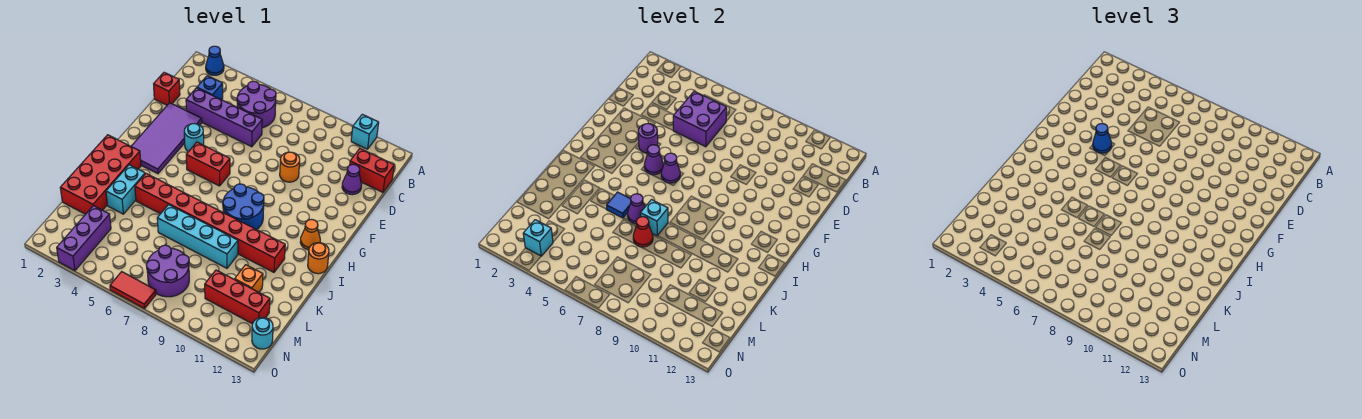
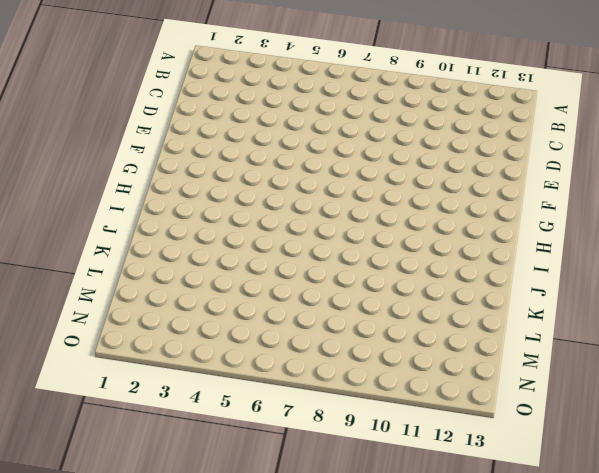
none -> blue 1x1 cone [206,46,224,75]
none -> cyan 1x1 brick [351,114,379,149]
none -> purple 2x2 round brick [237,81,276,128]
none -> blue 1x1 brick [197,76,223,100]

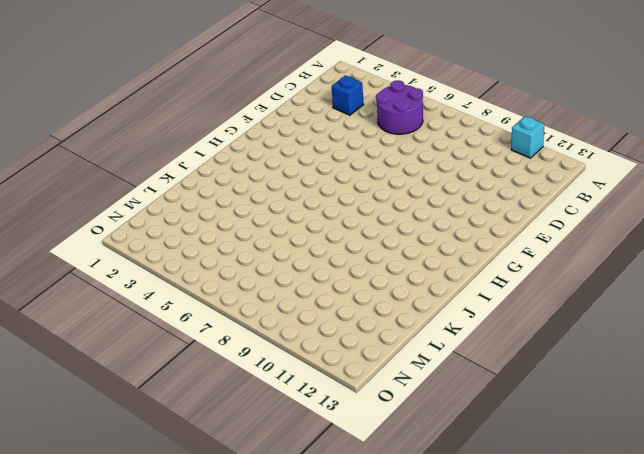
none -> blue 1x1 cone [206,46,224,75]
none -> red 1x2 brick [350,149,394,192]
none -> red 1x1 brick [154,72,180,105]
none -> purple 1x4 brick [186,88,262,147]

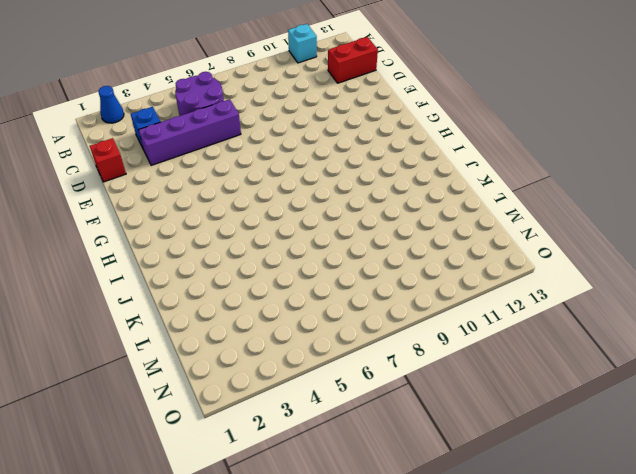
none -> purple 1x1 cone [342,164,362,195]
none -> purple 2x4 tile [131,103,202,174]
none -> orange 1x1 round brick [280,152,300,182]
none -> cyan 1x1 round brick [184,124,204,152]

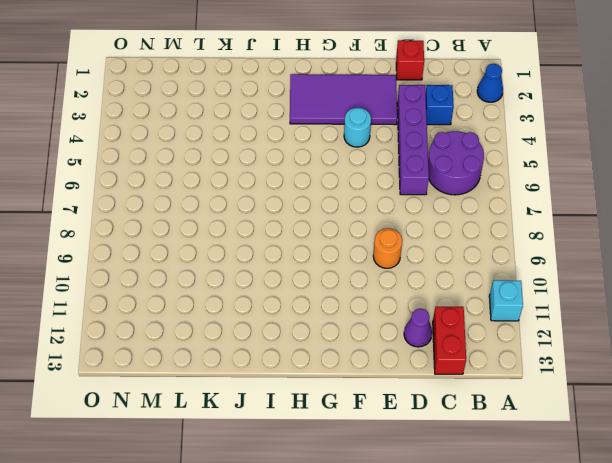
none -> red 1x2 brick [186,142,230,186]
none -> blue 2x2 round brick [223,184,264,230]
none -> orange 1x1 cone [300,219,320,250]
none -> red 2x4 brick [60,135,141,214]

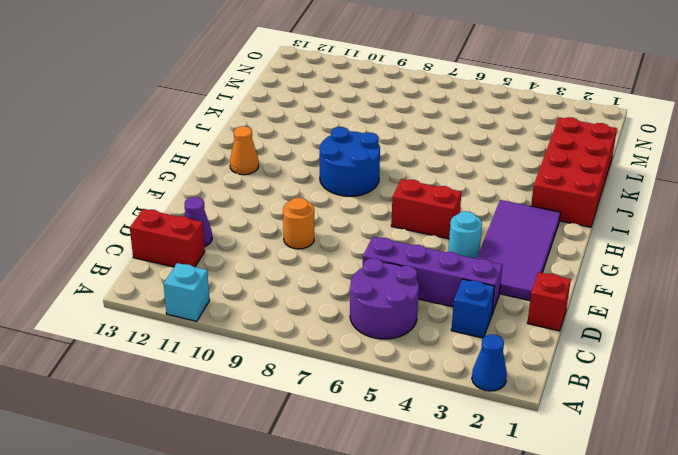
none -> orange 1x1 round brick [308,243,329,274]
none -> cyan 1x2 brick [106,165,145,214]
none -> red 1x8 brick [135,173,285,272]
none -> cyan 1x4 brick [157,205,238,268]

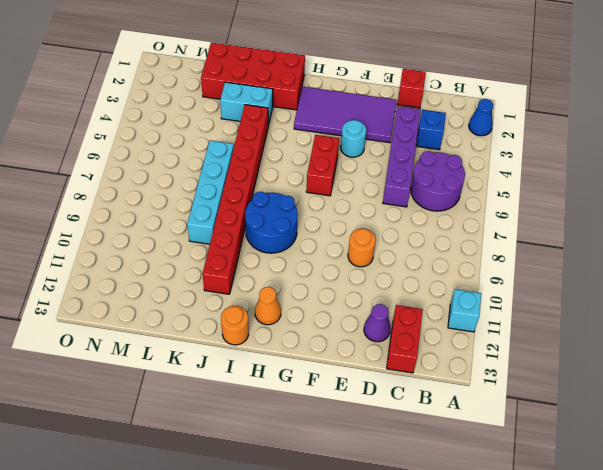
none -> orange 1x1 brick [235,265,263,292]
none -> purple 1x3 brick [57,206,111,271]
none -> purple 2x2 round brick [146,245,189,297]
none -> red 1x3 brick [205,270,270,324]

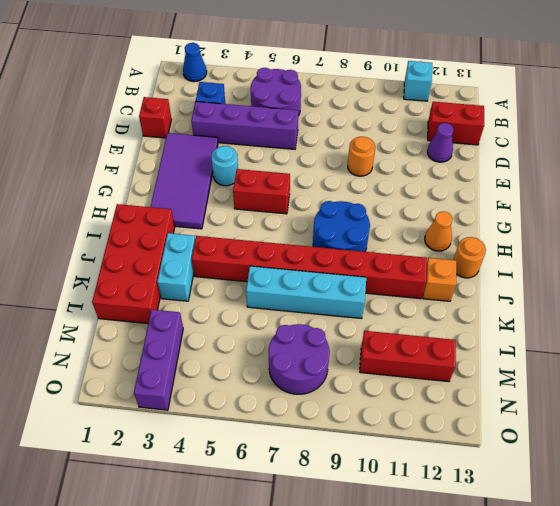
orange 1x1 brick [423,258,456,301] -> orange 1x1 brick moved to [235,265,263,292]
none -> cyan 1x1 round brick [252,317,273,349]
none -> red 1x2 tile [110,272,156,309]
none -> purple 2x2 brick [673,91,727,147]
none -> purple 1x1 round brick [638,123,658,153]

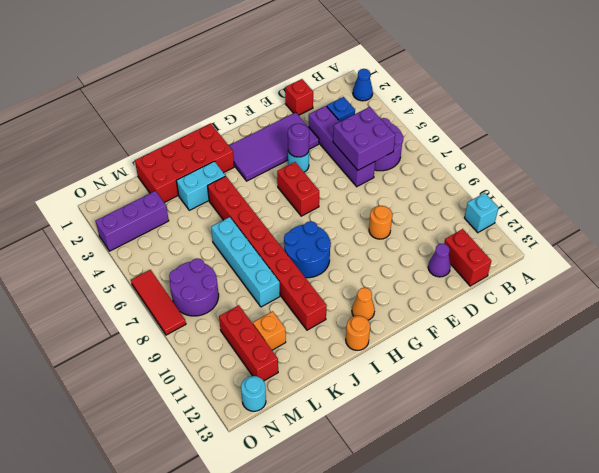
red 1x3 tile [131,270,186,335] -> red 1x2 tile [110,272,156,309]
none -> purple 1x1 cone [644,145,663,175]
none -> purple 1x1 cone [661,153,680,183]
none -> blue 1x1 tile [607,192,631,218]
none -> purple 1x1 cone [628,194,645,224]

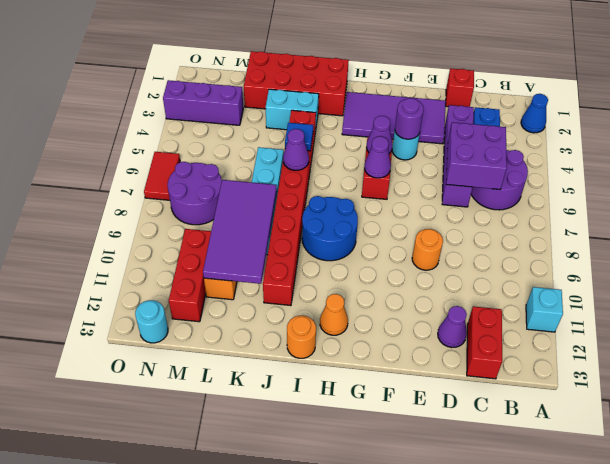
purple 2x4 tile [203,180,277,284] -> none
none -> cyan 1x1 brick [640,200,668,236]
none -> red 1x1 cone [633,217,653,247]
none -> cyan 1x1 brick [523,220,553,256]
none -> blue 1x1 cone [1093,123,1112,153]

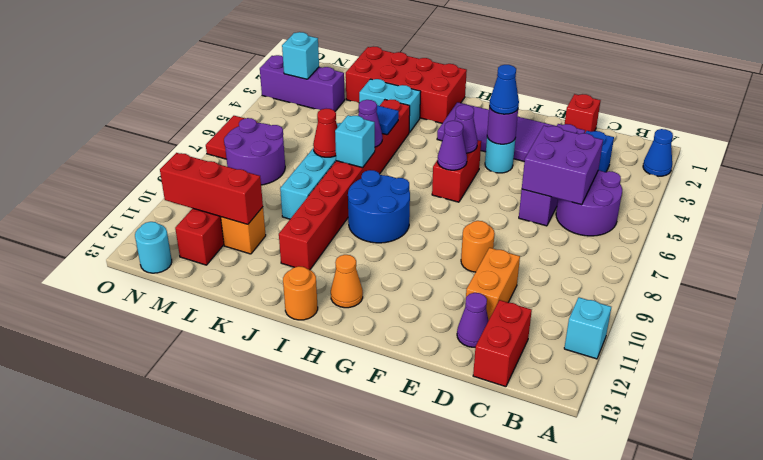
orange 1x2 brick [466,248,520,320] -> none
red 1x3 brick [160,153,263,224] -> none

